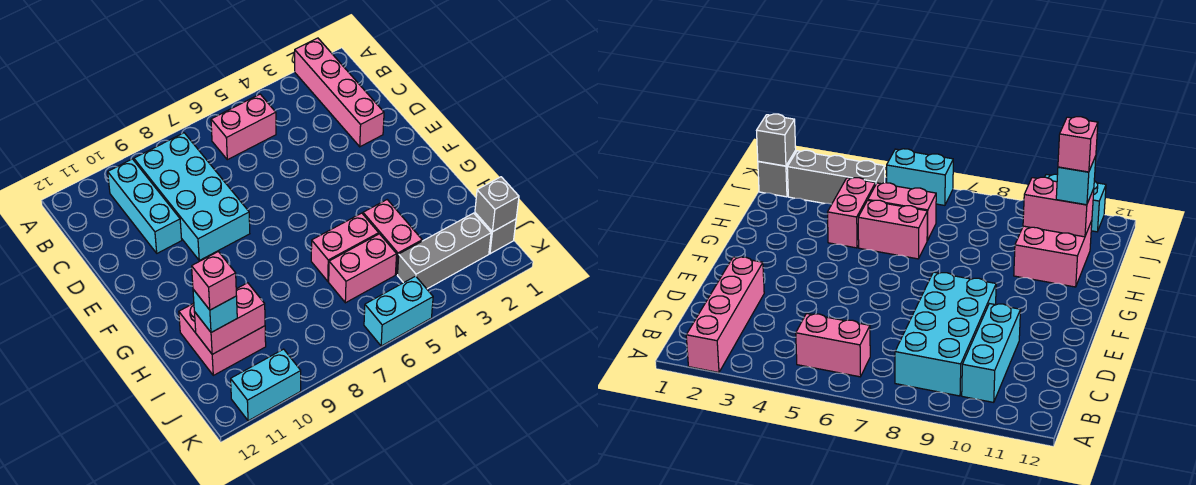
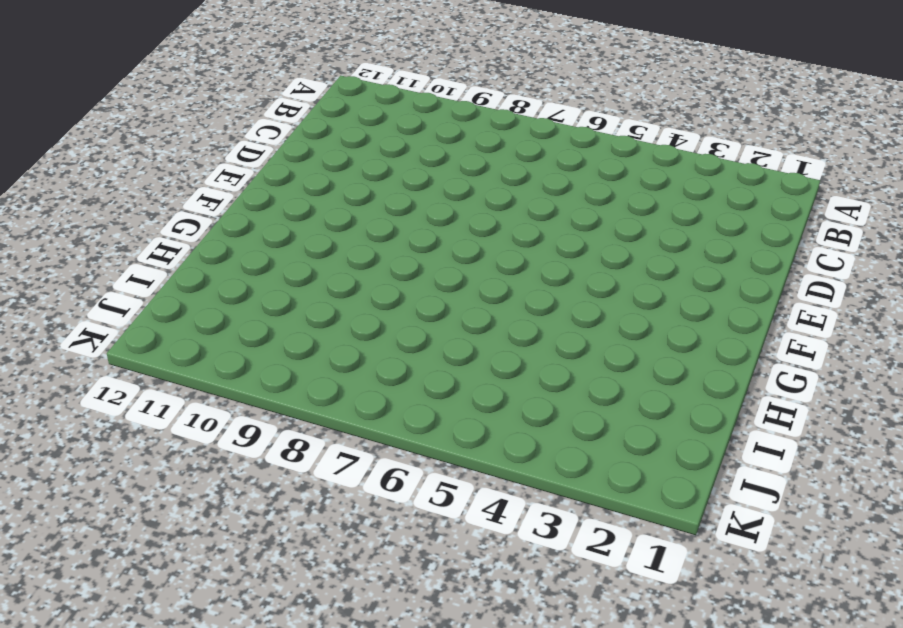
none -> pink 1x4 brick [295,38,384,147]
none -> pink 1x2 brick [211,94,276,160]
none -> cyan 2x4 brick [134,133,250,260]

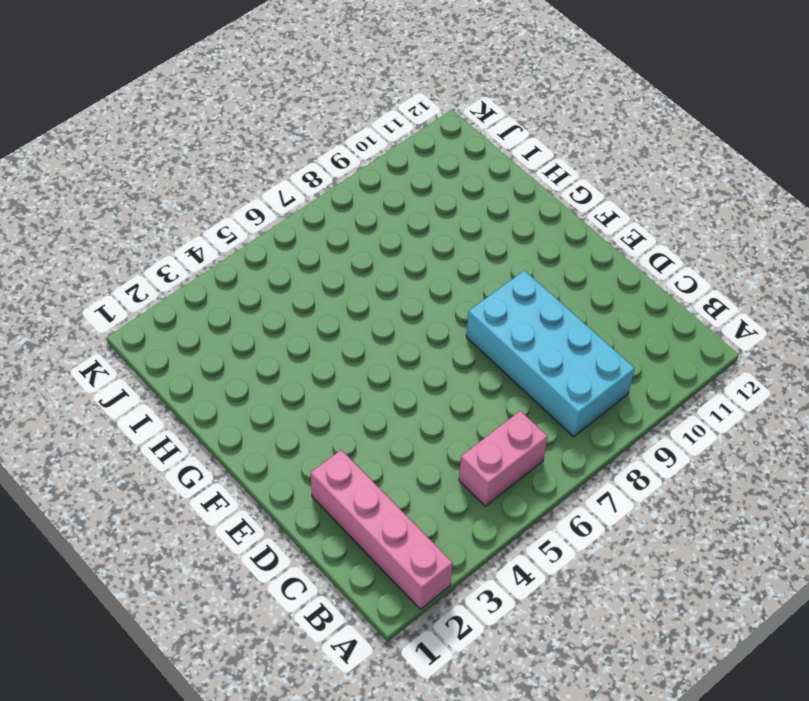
none -> cyan 1x3 brick [108,159,182,253]
none -> pink 1x2 brick [363,200,422,274]
none -> pink 1x2 brick [311,213,379,281]

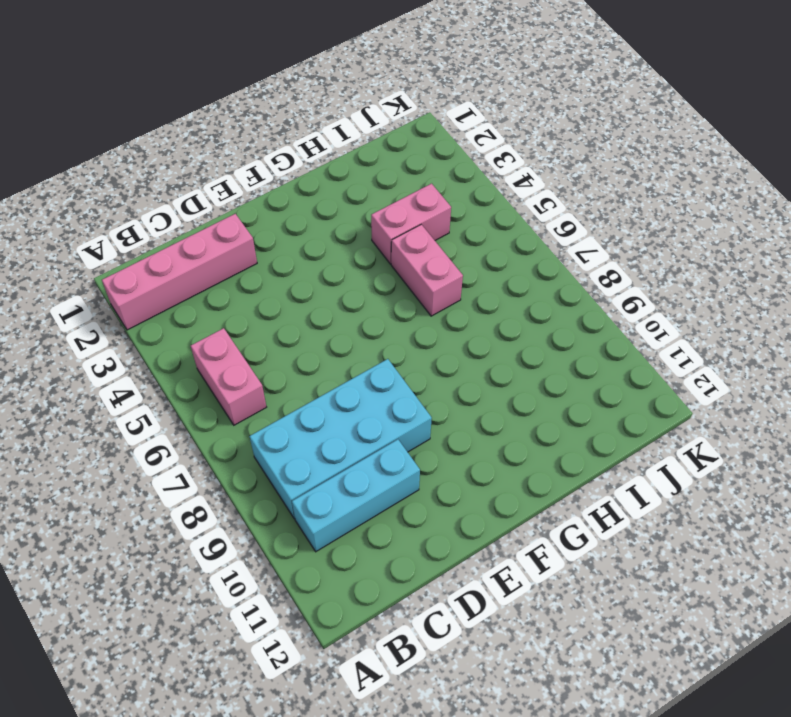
none -> pink 2x2 brick [179,303,266,375]
none -> pink 1x2 brick [329,234,397,303]
none -> grey 1x1 brick [475,213,516,254]

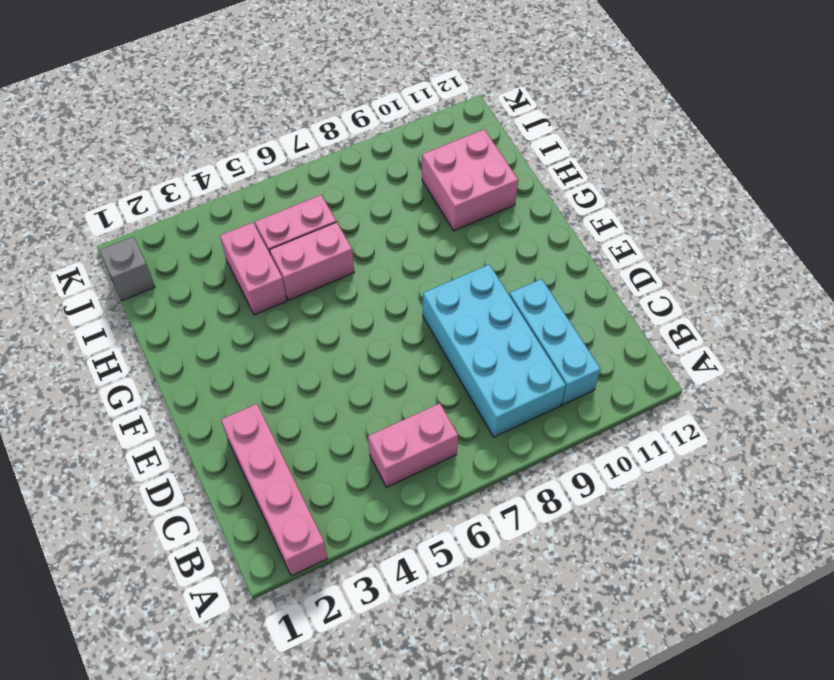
none -> grey 1x3 brick [398,213,491,289]
none -> cyan 1x2 brick [364,276,433,346]
none -> cyan 1x2 brick [231,349,301,421]

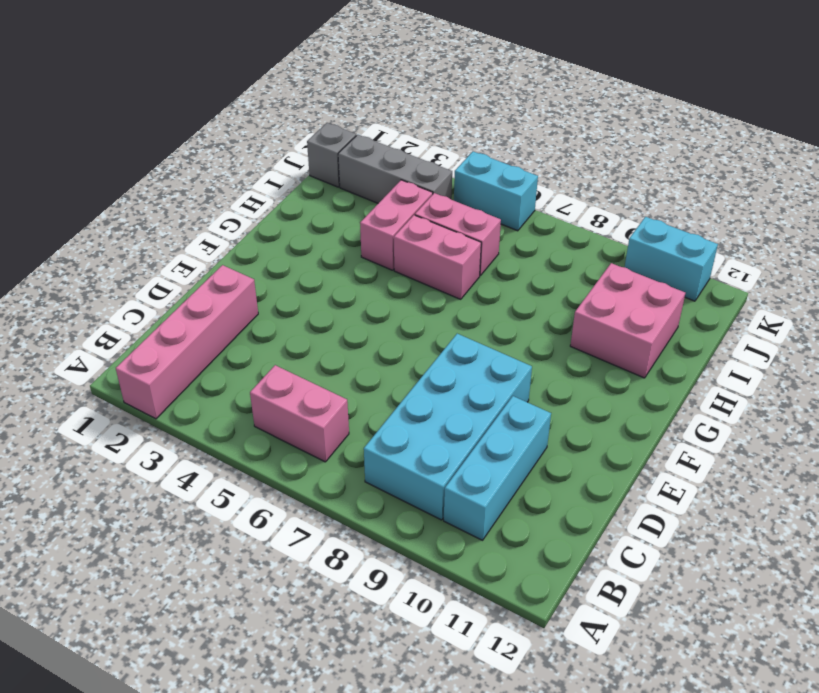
none -> pink 1x2 brick [194,283,265,354]
none -> grey 1x1 brick [475,177,519,232]
none -> cyan 1x1 brick [193,289,237,332]

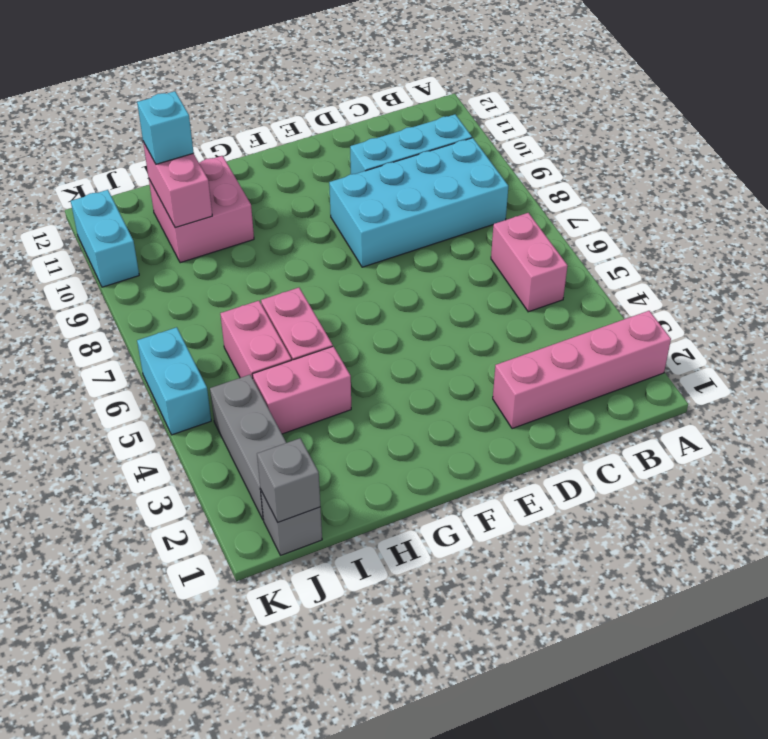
none -> pink 1x1 brick [192,252,236,310]

